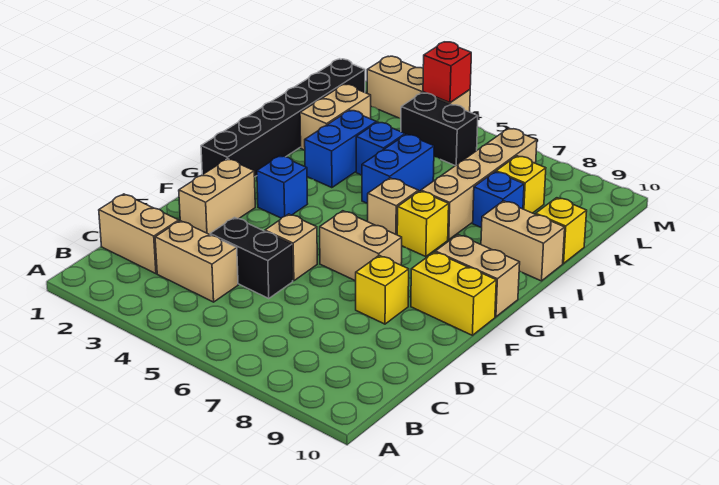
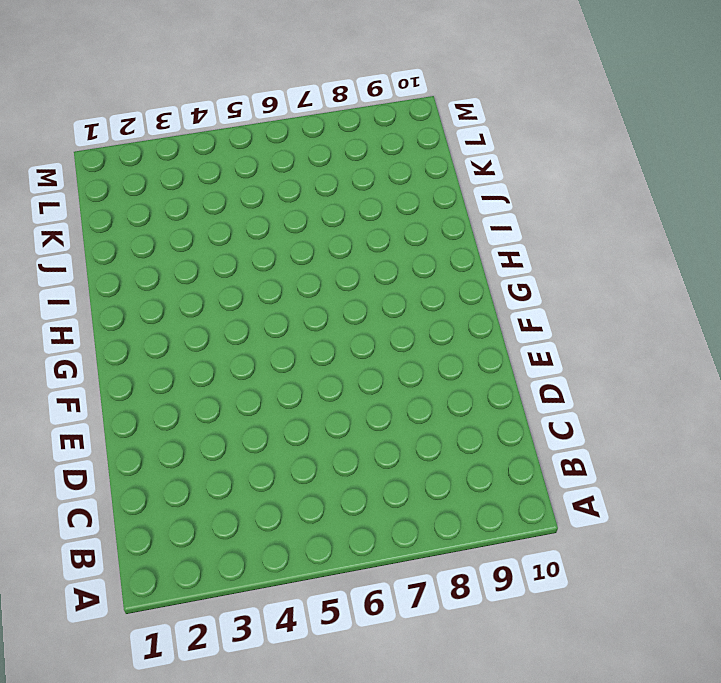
none -> tan 1x2 brick [99,194,179,274]
none -> tan 1x2 brick [155,221,238,302]
none -> black 1x2 brick [210,217,293,299]

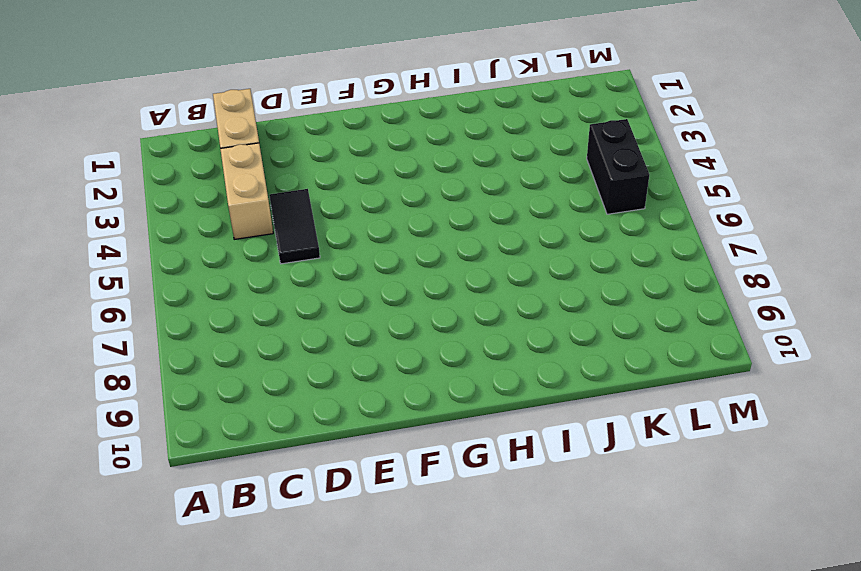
black 1x2 tile [269,189,320,264] -> black 1x2 brick [210,217,293,299]
none -> tan 1x2 brick [179,159,255,235]
none -> tan 1x1 brick [265,214,317,281]
none -> yellow 1x1 brick [356,255,409,324]

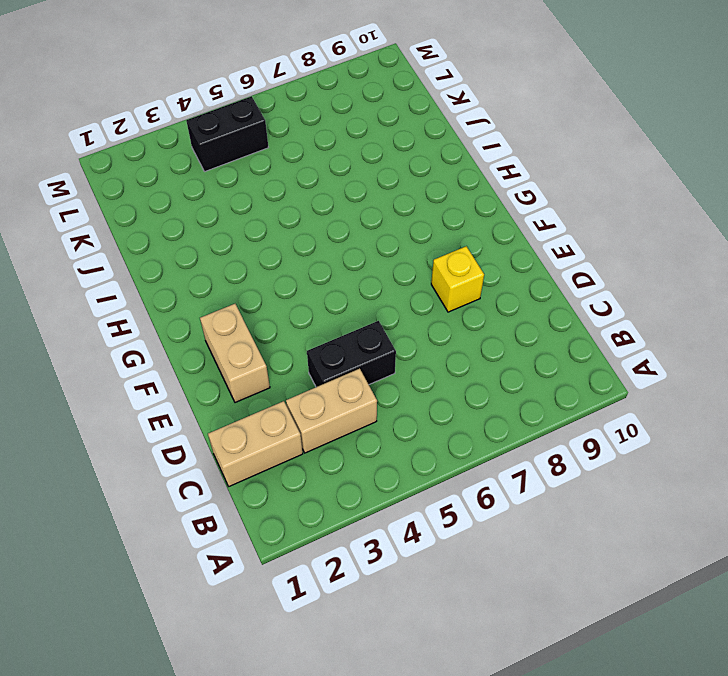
none -> tan 1x1 brick [265,214,317,281]
none -> tan 1x2 brick [320,211,402,281]
none -> yellow 1x2 brick [411,252,496,335]

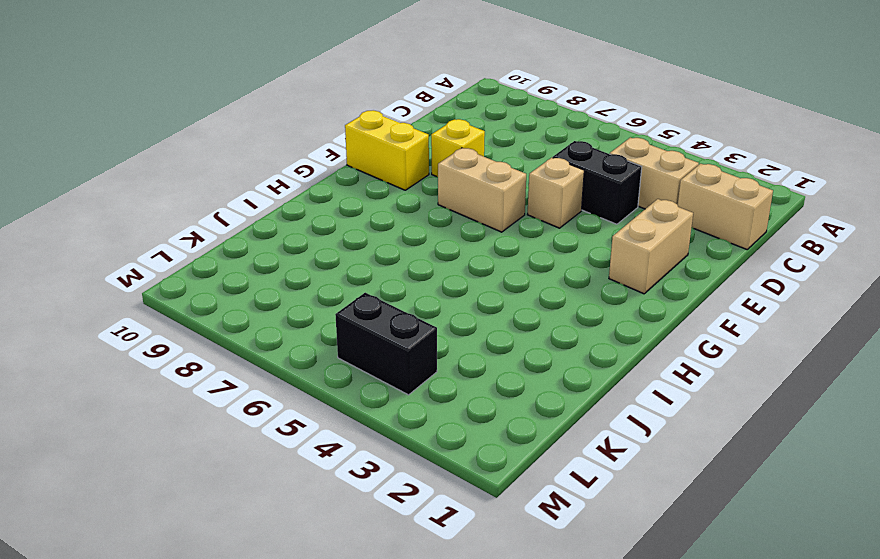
none -> black 1x6 brick [201,59,365,177]
none -> blue 1x1 brick [257,156,308,218]
none -> tan 1x2 brick [435,235,520,317]

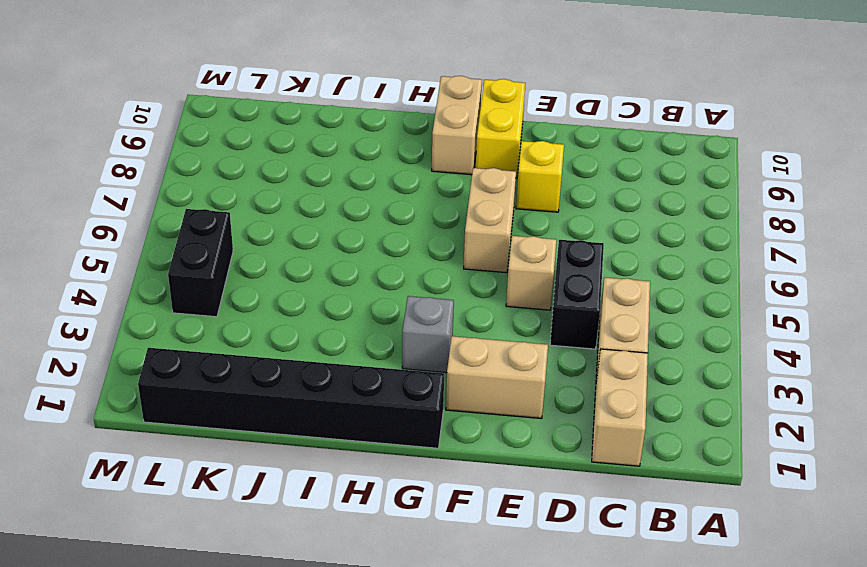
grey 1x1 brick [402,296,454,373] -> blue 1x1 brick [257,156,308,218]
none -> tan 1x1 brick [368,178,418,235]
none -> yellow 1x1 brick [397,191,449,257]
none -> blue 1x2 brick [305,110,376,188]

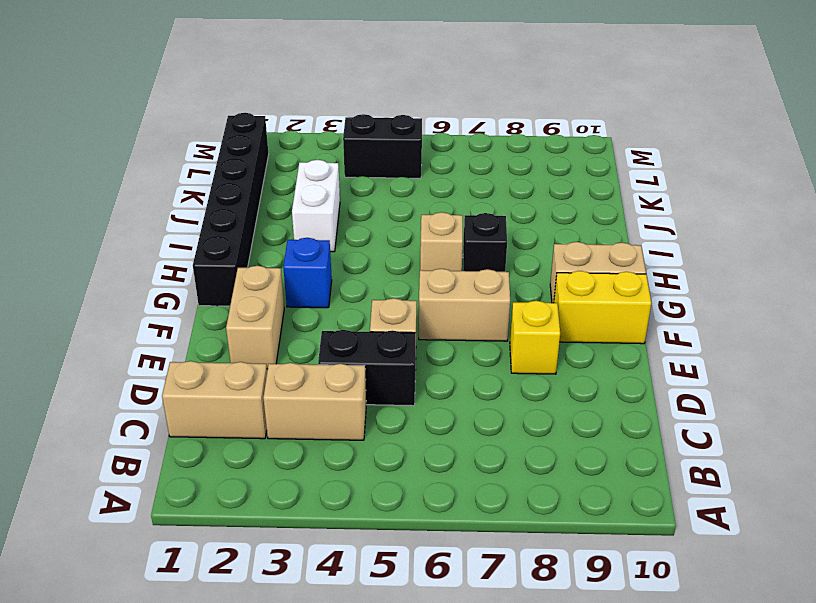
black 1x1 brick [463,213,507,272] -> yellow 1x1 brick [397,191,449,257]
white 1x2 brick [292,160,340,252] -> blue 1x2 brick [305,110,376,188]
none -> blue 1x2 brick [362,134,434,204]
none -> tan 1x4 brick [421,128,537,240]
none -> tan 1x2 brick [481,201,565,281]

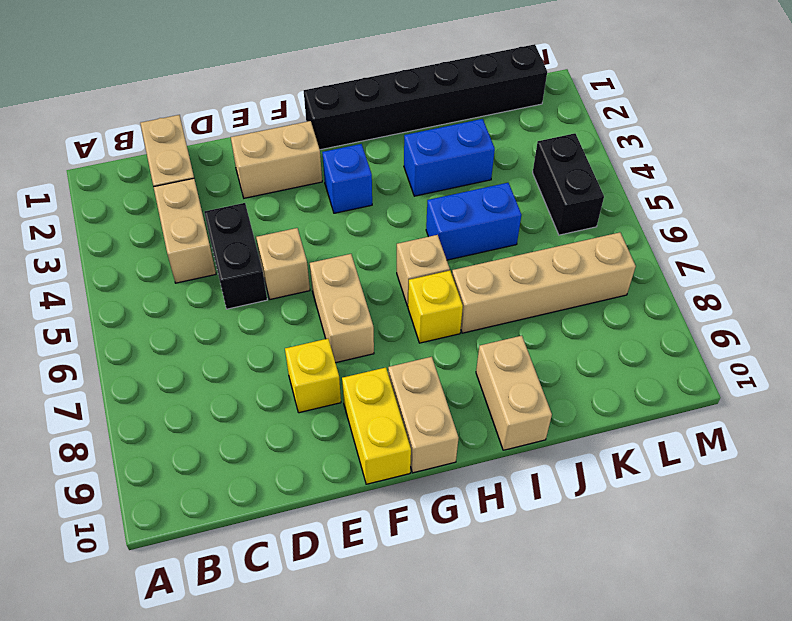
none -> tan 1x2 brick [300,84,371,150]
none -> blue 1x1 brick [356,122,405,175]
none -> blue 1x1 brick [473,172,524,227]

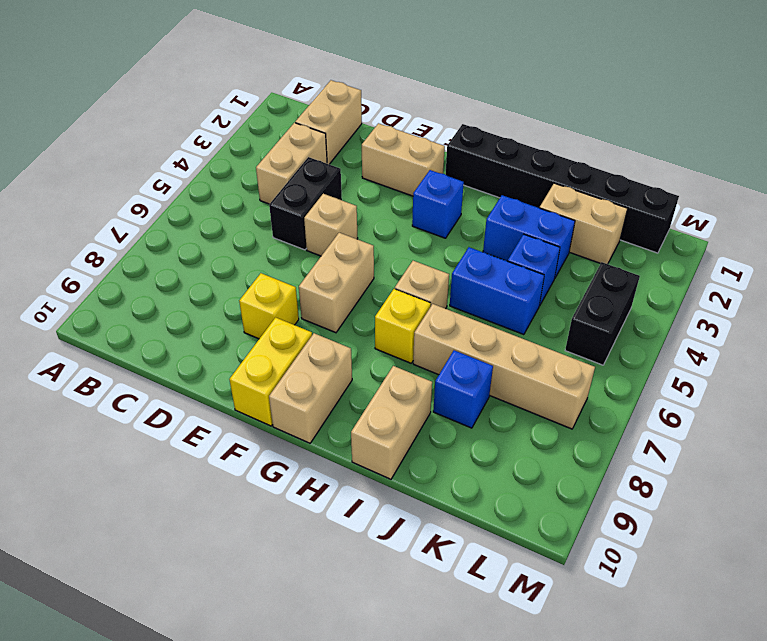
none -> yellow 1x1 brick [536,198,587,264]
none -> yellow 1x1 brick [496,156,546,213]
none -> tan 1x3 brick [367,56,470,118]

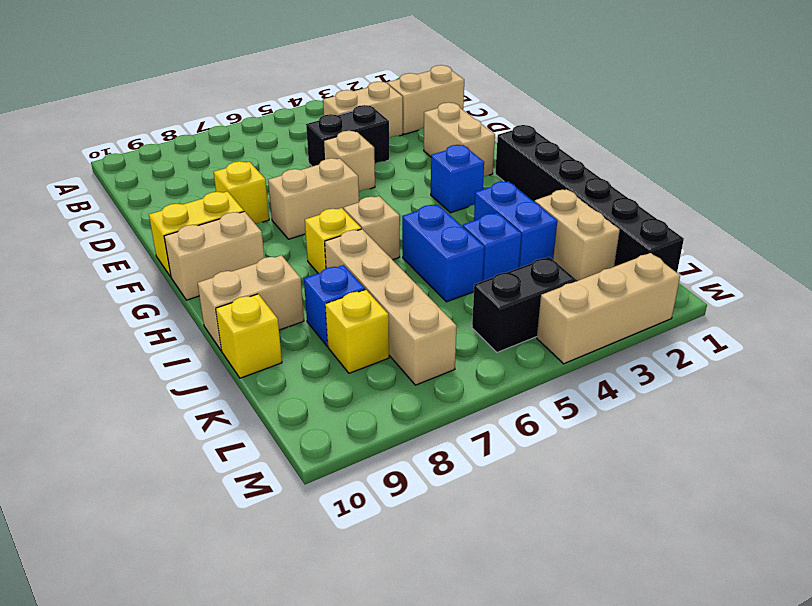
none -> red 1x1 brick [423,42,471,103]

